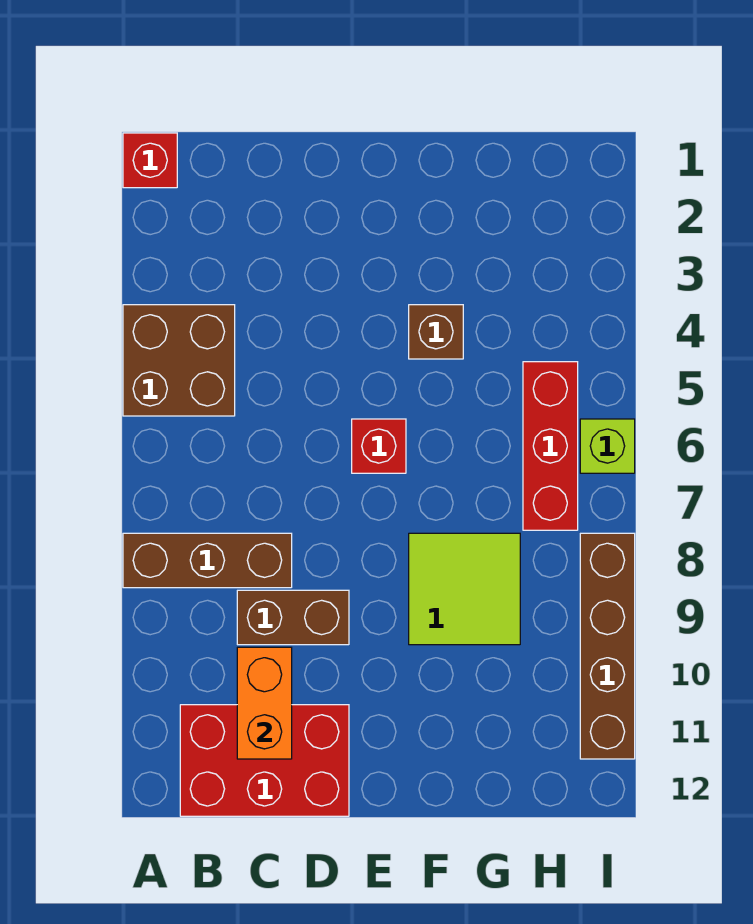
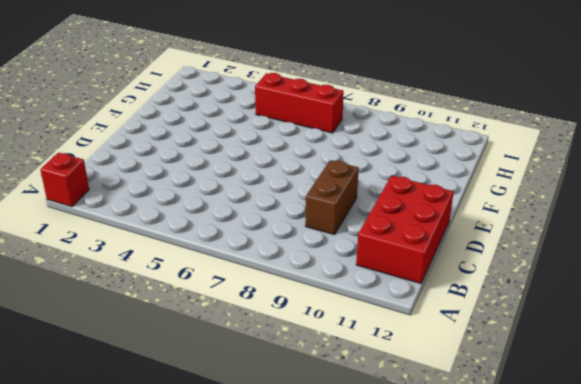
none -> brown 2x2 brick [123,305,235,416]
none -> brown 1x3 brick [123,533,292,588]
none -> red 1x1 brick [352,419,406,473]

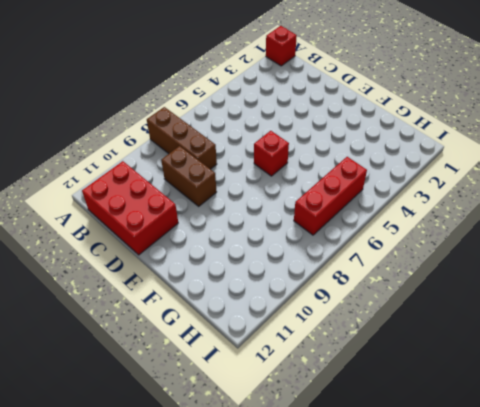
none -> brown 2x2 brick [123,305,235,416]
none -> brown 1x1 brick [409,305,463,359]
none -> lime 2x2 tile [409,533,520,645]

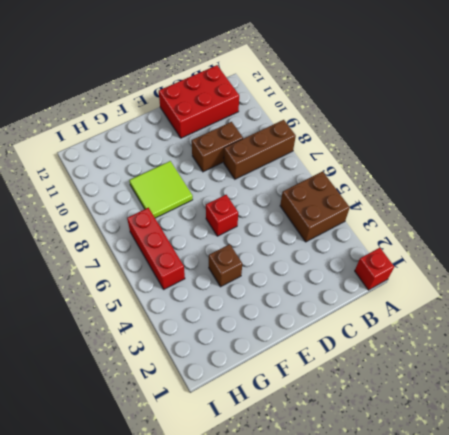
none -> lime 1x1 brick [580,419,635,473]
none -> brown 1x4 brick [580,533,635,759]
none -> orange 1x2 brick [237,647,292,759]

